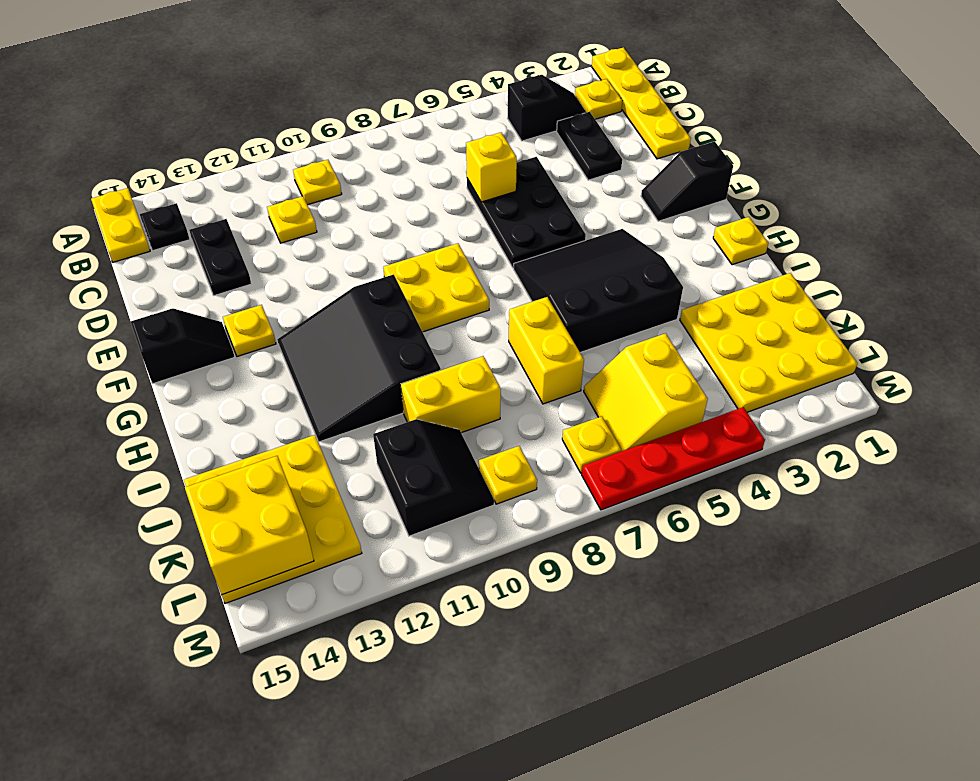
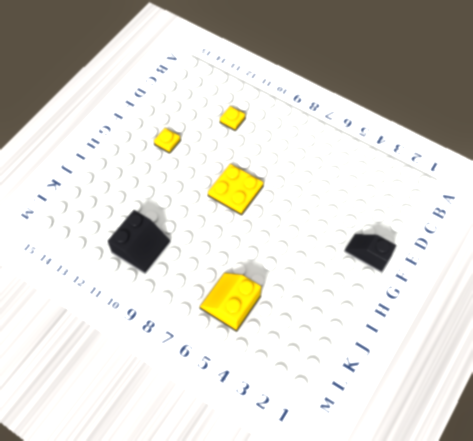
none -> yellow 1x4 plate [592,47,691,159]
none -> yellow 1x2 plate [91,188,150,262]
none -> yellow 1x1 plate [575,79,622,119]

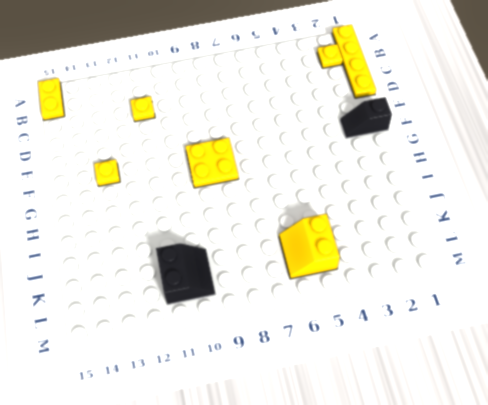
none -> black 1x2 slope [507,75,587,141]
none -> yellow 1x1 plate [293,160,342,205]
none -> black 1x1 plate [140,203,190,251]

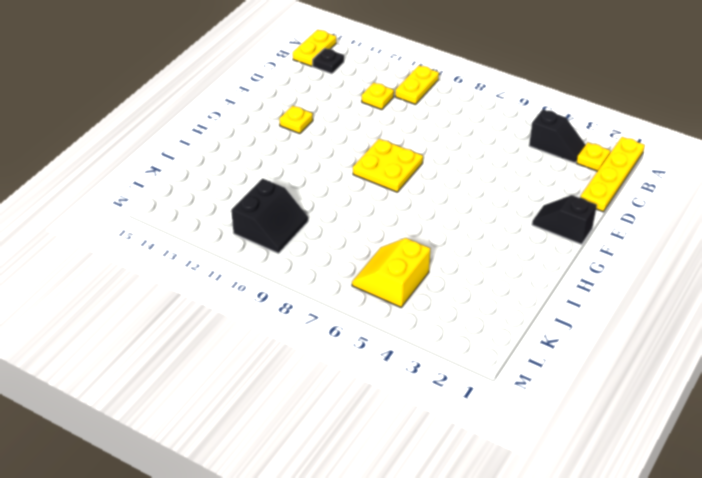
yellow 1x2 plate [395,65,439,104] -> yellow 1x1 plate [293,160,342,205]
none -> black 1x2 plate [557,112,622,180]
none -> black 1x2 plate [189,219,251,296]
none -> black 2x3 plate [467,157,586,268]

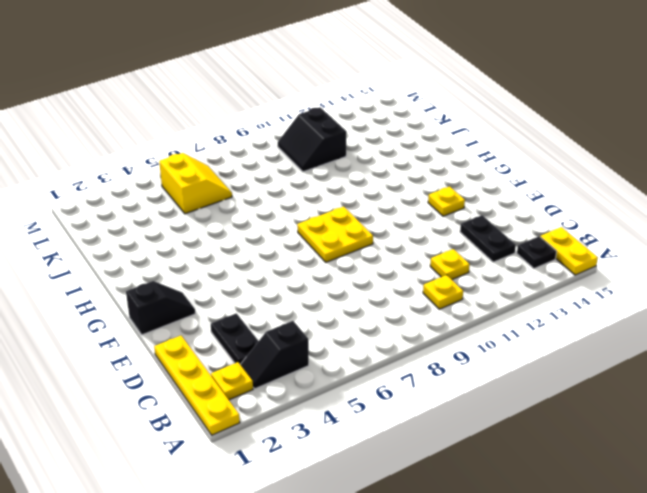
none -> black 2x3 plate [467,157,586,268]
none -> black 1x2 slope [131,308,235,384]
none -> black 3x3 slope [514,229,683,352]

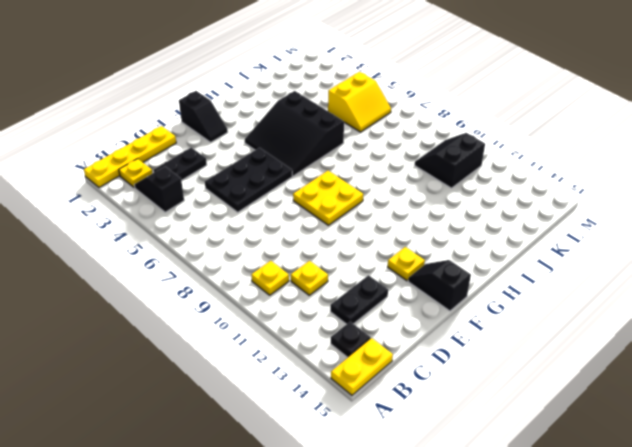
none -> black 3x3 slope [277,274,441,442]
none -> yellow 1x1 plate [713,217,768,265]
none -> yellow 1x2 brick [509,297,584,404]

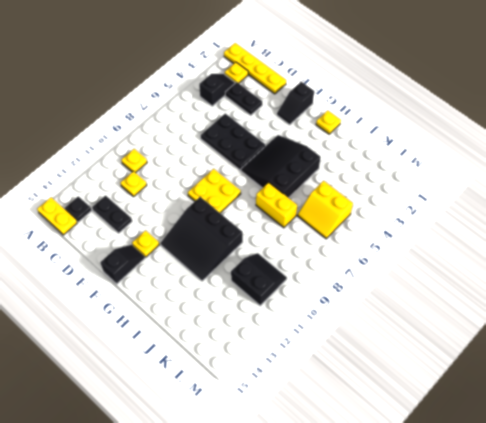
none -> yellow 3x3 plate [680,273,858,412]
none -> yellow 1x2 brick [401,356,501,433]
none -> yellow 3x3 plate [184,435,362,604]

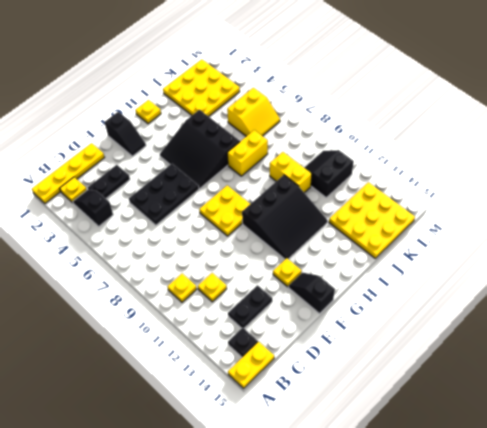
none -> yellow 1x1 plate [562,416,621,473]
none -> yellow 1x1 plate [479,446,537,504]
none -> red 1x4 plate [582,407,765,510]

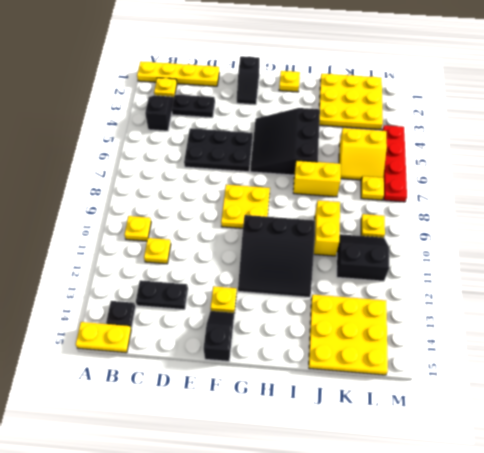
none -> yellow 1x1 brick [466,132,517,202]
none -> yellow 2x2 brick [185,456,314,595]

